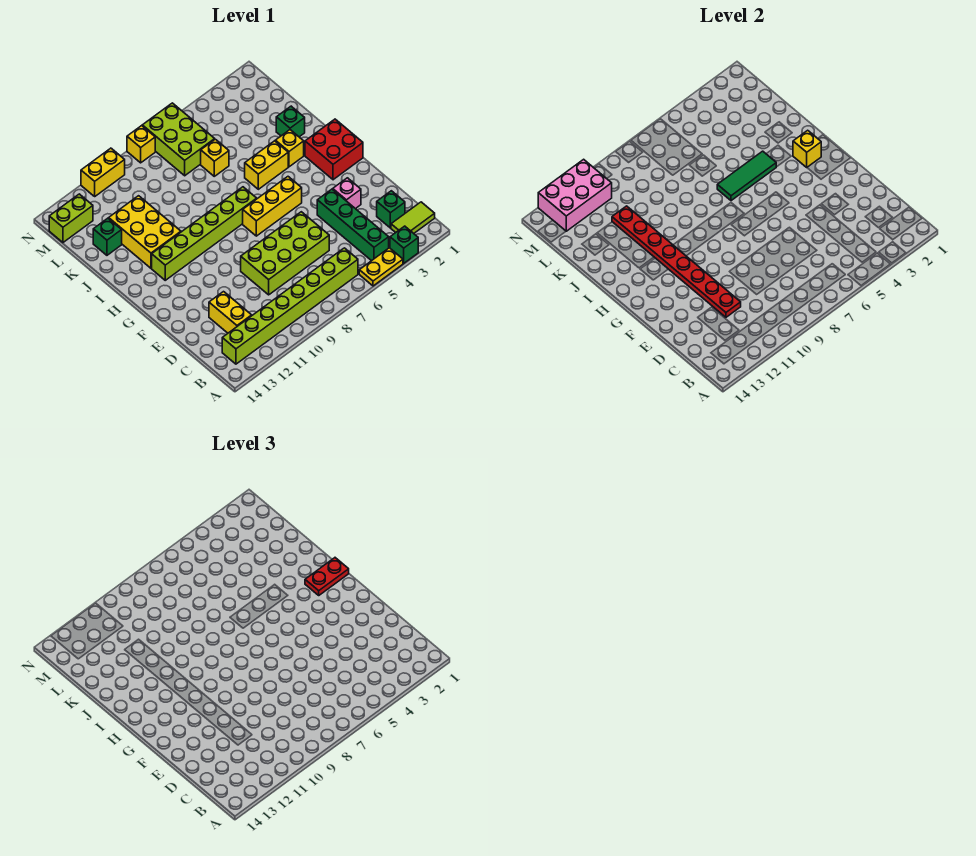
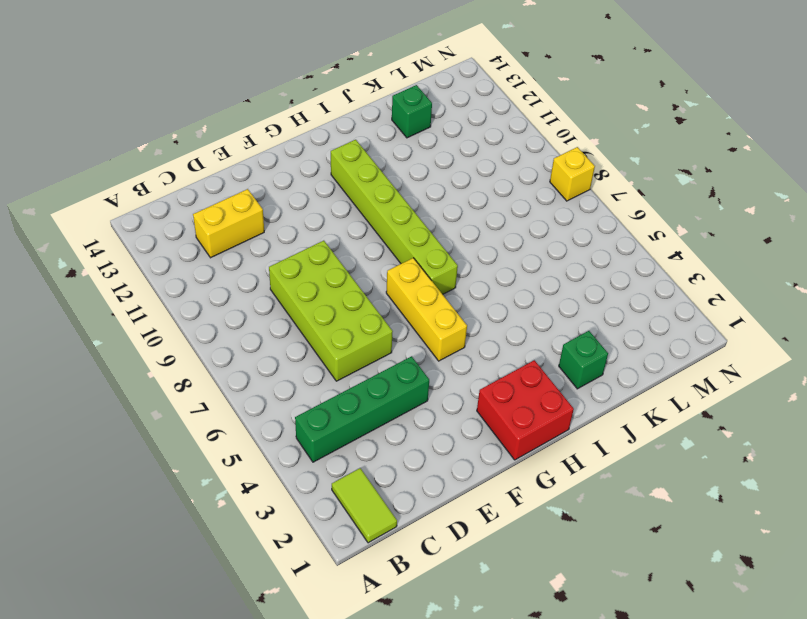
none -> green 1x1 brick [390,226,418,263]
none -> yellow 1x2 plate [359,248,403,286]
none -> lime 1x8 brick [222,248,358,364]

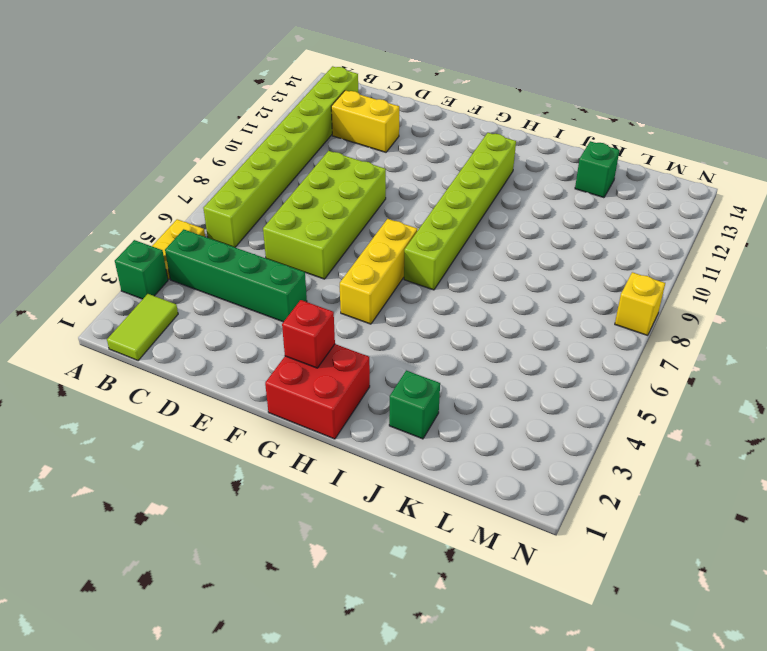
red 1x1 brick [282,300,335,368] -> none
none -> green 1x1 brick [377,191,405,228]
none -> pink 1x1 brick [333,178,361,209]
none -> yellow 1x1 brick [275,130,304,167]

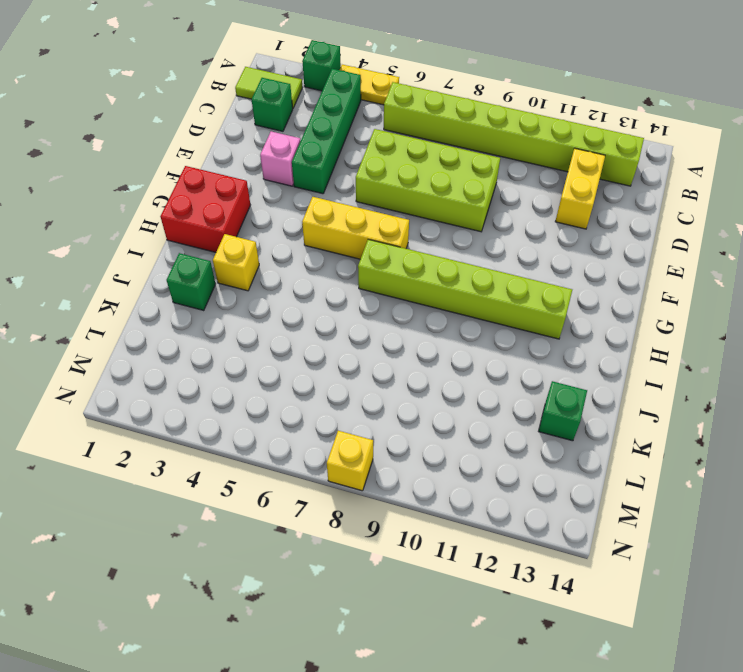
none -> yellow 1x2 brick [245,141,288,189]
none -> yellow 2x3 brick [109,196,181,268]
none -> yellow 1x1 brick [201,139,229,176]

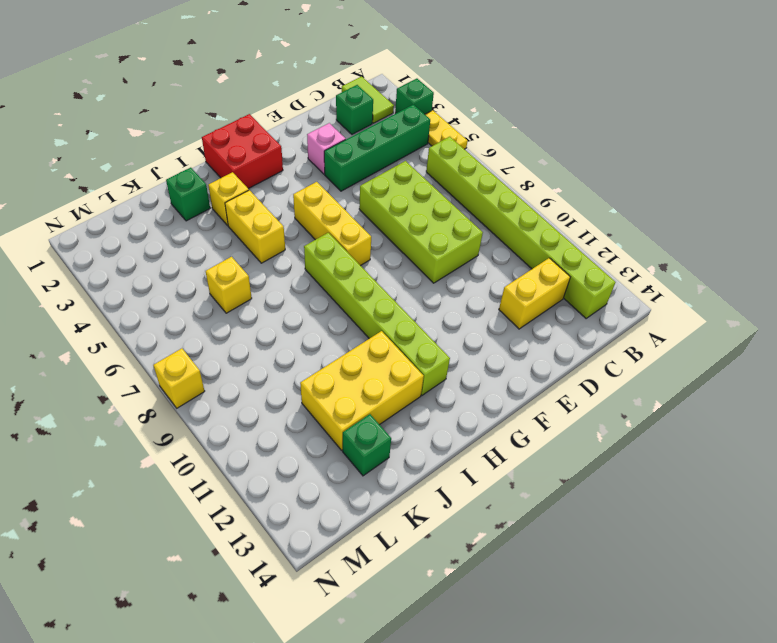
none -> lime 2x3 brick [142,103,215,176]
none -> lime 1x2 brick [49,194,93,242]
none -> yellow 1x2 brick [81,148,125,196]

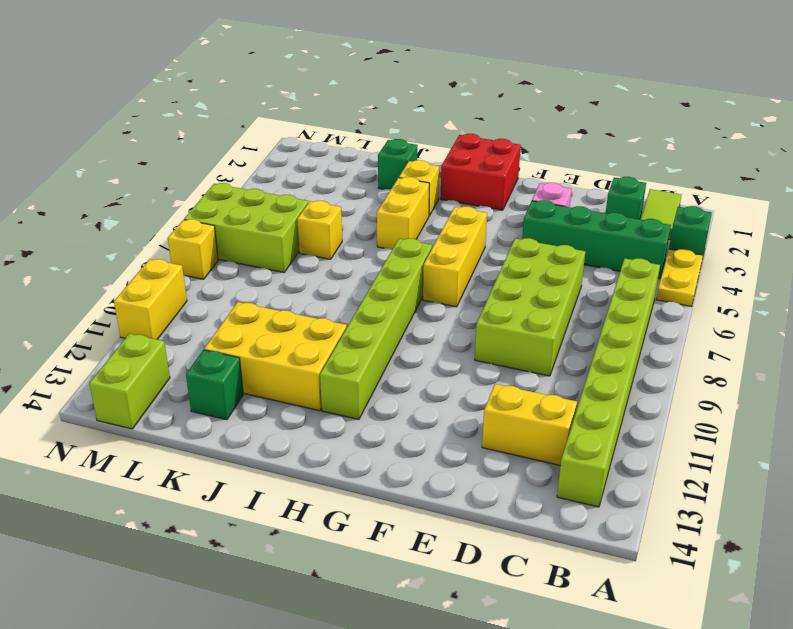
none -> red 1x8 plate [612,206,741,317]
none -> yellow 1x1 brick [793,130,821,167]
none -> green 1x3 tile [717,151,776,201]

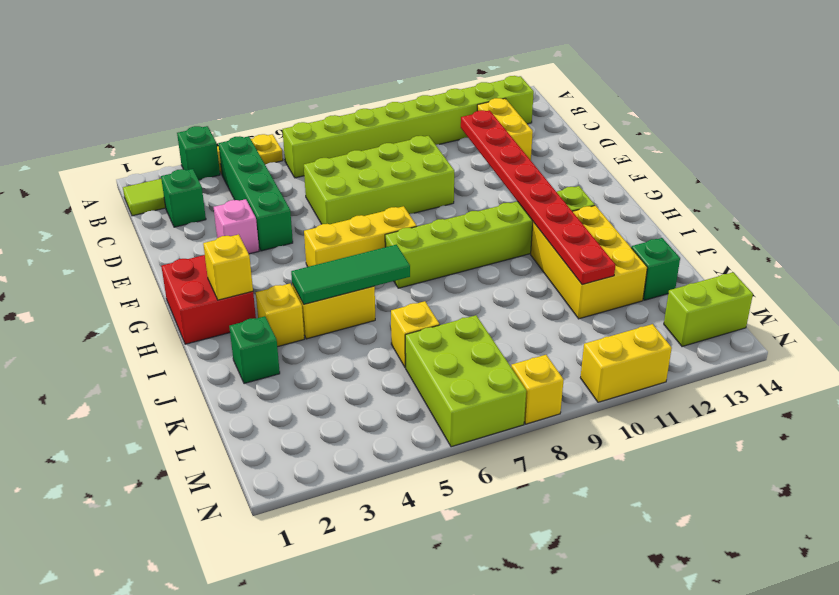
none -> pink 2x3 brick [538,159,612,231]
none -> red 1x2 plate [305,558,349,595]

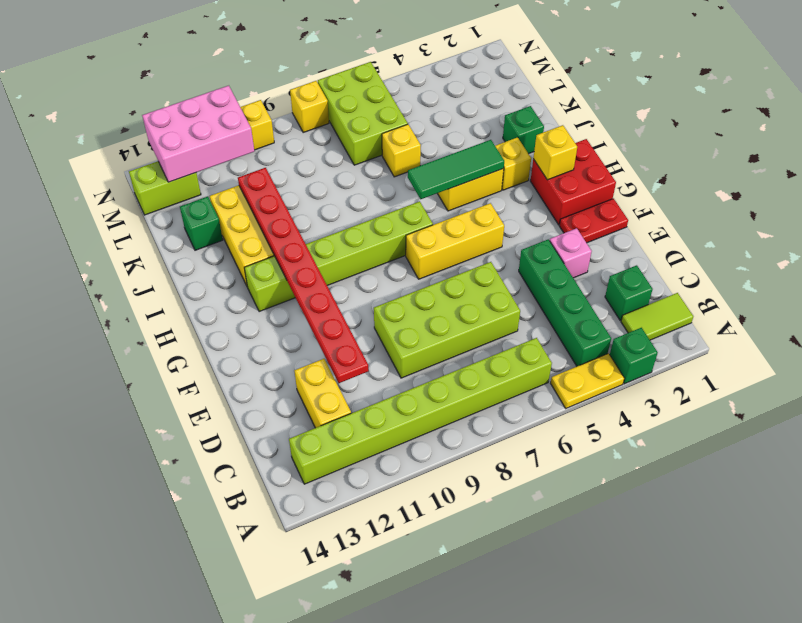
red 1x2 plate [559,199,628,243] -> red 1x2 plate moved to [305,558,349,595]

